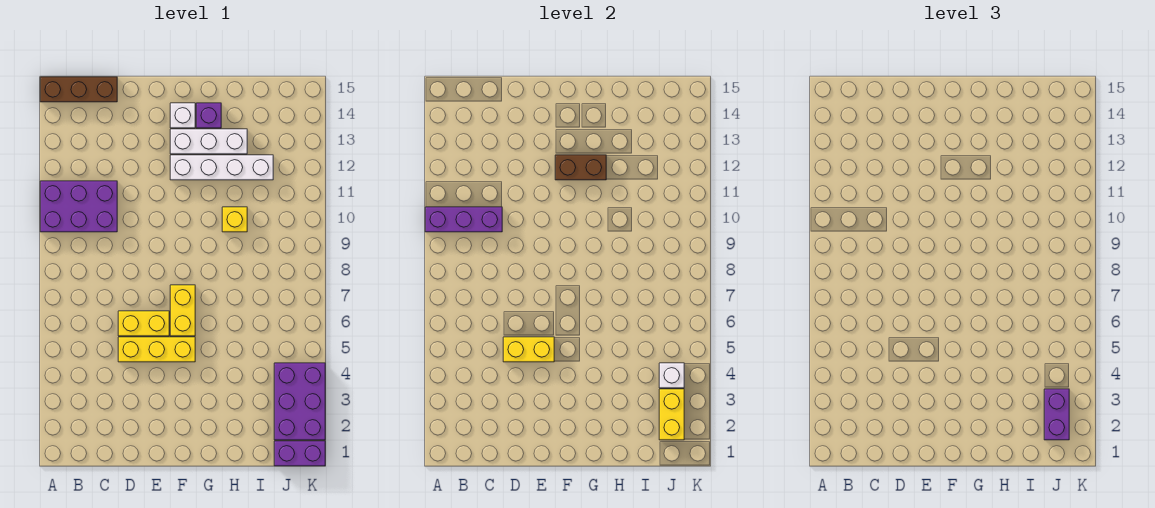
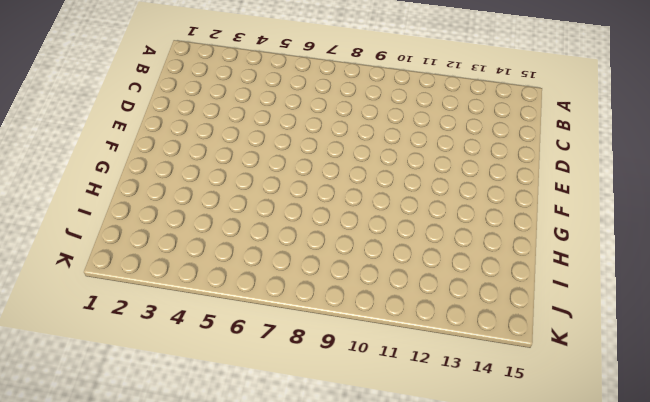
none -> purple 2x3 brick [40,181,117,232]
none -> brown 1x3 brick [40,77,117,102]
none -> yellow 1x3 brick [118,337,195,362]

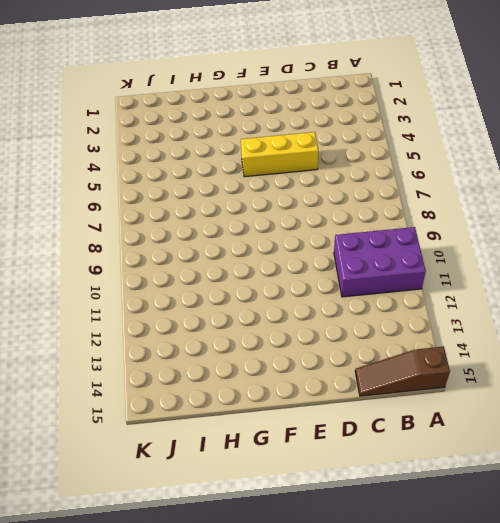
brown 1x3 slope [355,347,450,396] -> brown 1x3 brick [40,77,117,102]
none -> yellow 1x2 brick [118,311,169,336]
none -> yellow 1x2 brick [170,285,195,336]
none -> white 1x4 brick [170,155,273,180]

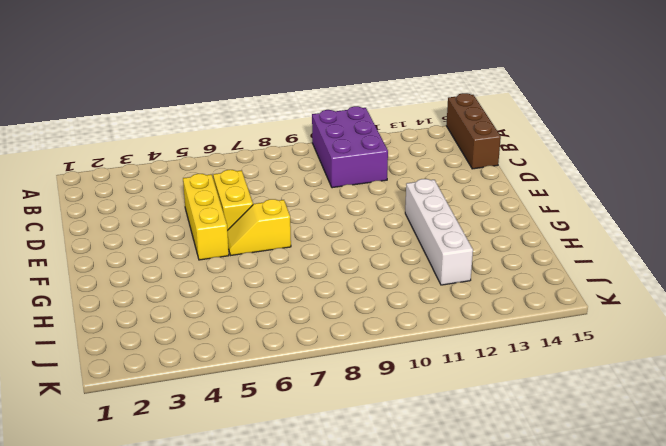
yellow 1x2 slope [227,199,291,255] -> yellow 1x2 brick [170,285,195,336]
none -> white 1x3 brick [170,129,247,154]
none -> white 1x1 brick [170,103,195,128]
none -> purple 1x1 brick [196,103,221,128]

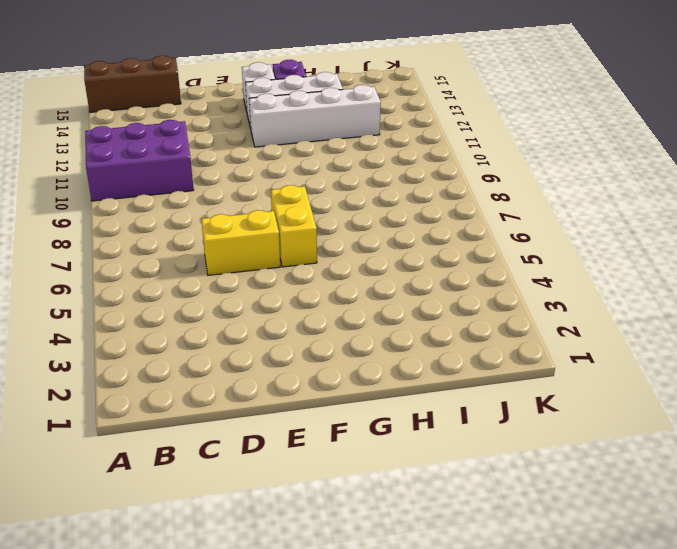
none -> yellow 1x3 brick [118,337,195,362]
none -> yellow 1x1 brick [222,207,247,232]
none -> purple 1x2 brick [274,441,325,466]

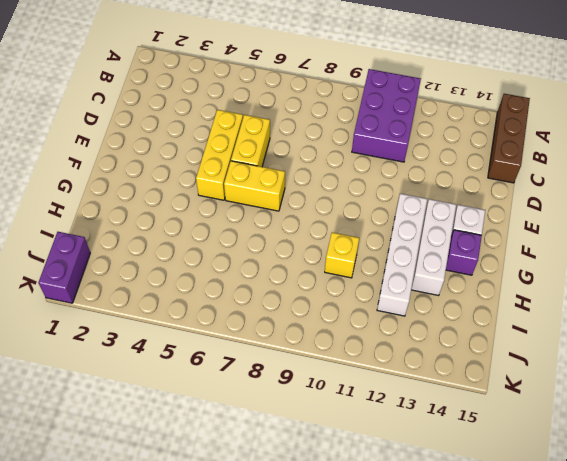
none -> purple 2x3 brick [274,363,325,440]
none -> purple 1x3 brick [425,207,502,232]
none -> yellow 1x2 brick [503,337,554,362]

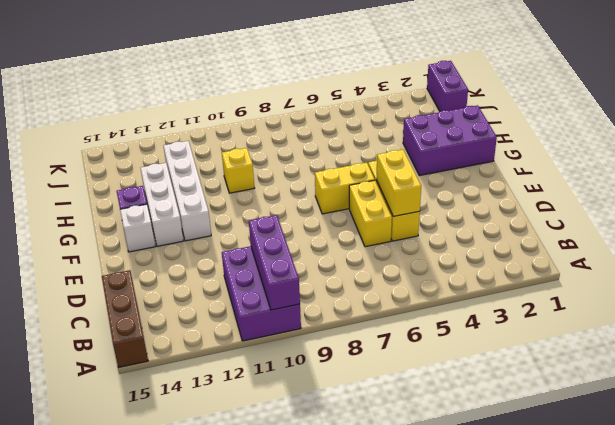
purple 2x3 brick [403,105,497,176] -> purple 2x3 brick moved to [274,363,325,440]
none -> brown 1x2 brick [555,155,606,180]
none -> yellow 1x2 brick [659,389,684,440]
none -> white 1x1 brick [659,363,684,388]

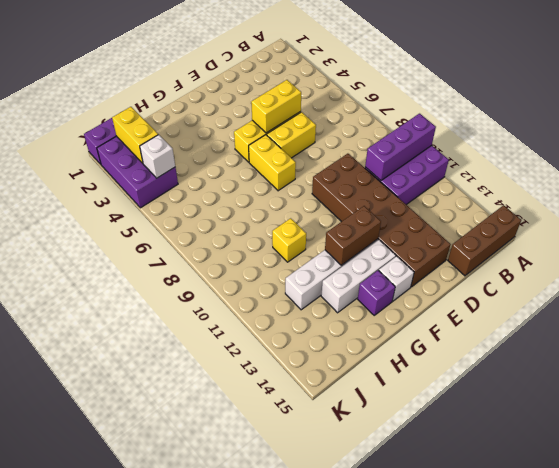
brown 2x6 brick [312,154,451,287] -> none
none -> purple 1x2 brick [1044,389,1069,440]

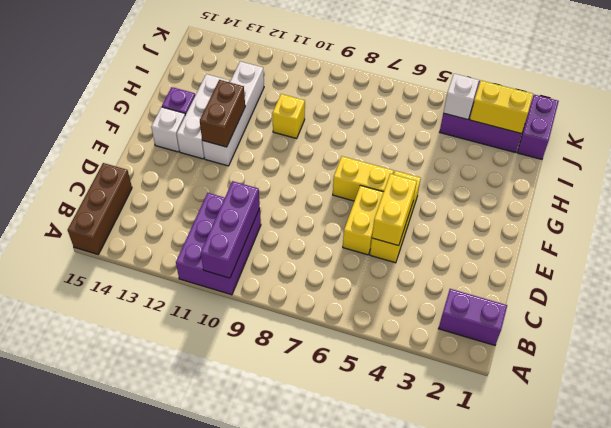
purple 1x2 brick [439,289,507,345] -> purple 1x2 brick moved to [1044,389,1069,440]

